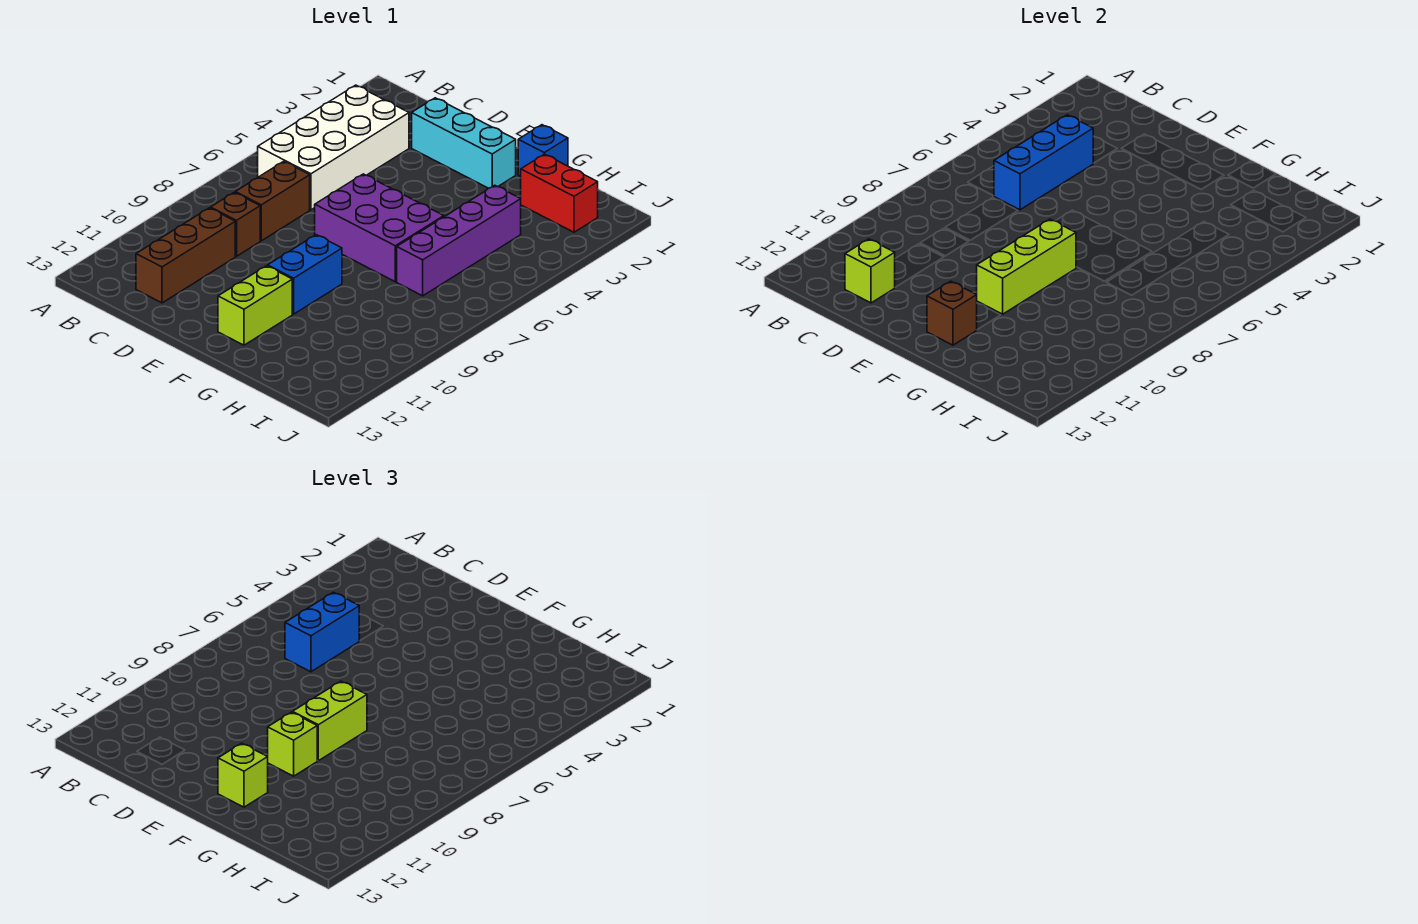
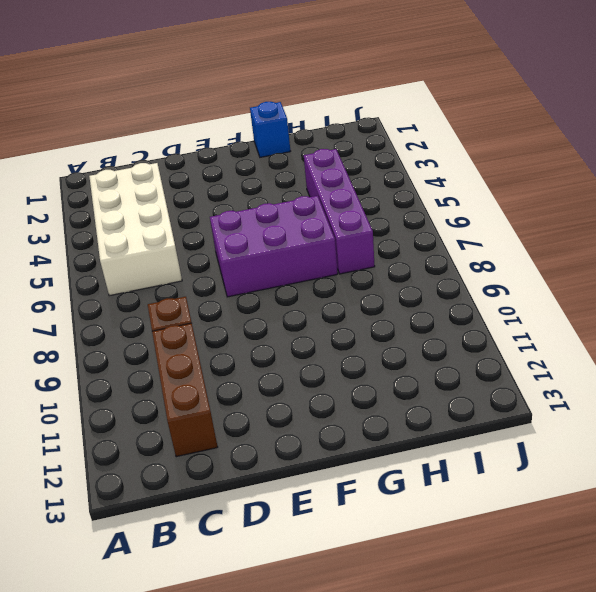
none -> brown 1x2 brick [235,161,310,241]
none -> cyan 1x3 brick [412,98,516,188]
none -> blue 1x2 brick [268,235,342,314]

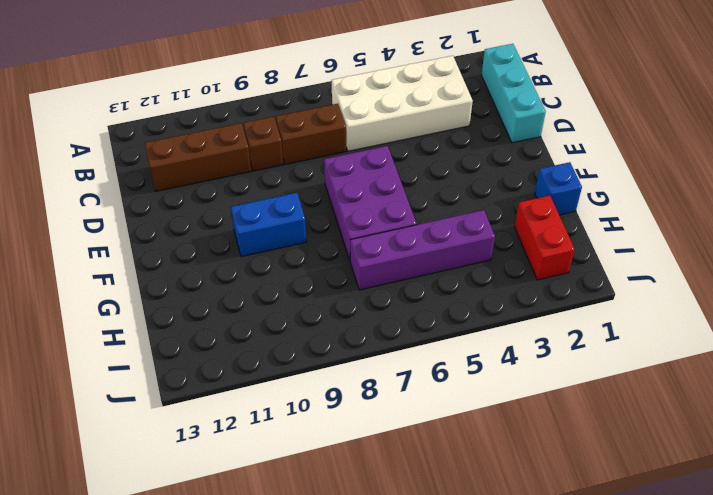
cyan 1x3 brick [482,44,546,143] -> cyan 1x3 brick moved to [412,98,516,188]
none -> lime 1x2 brick [218,266,292,345]
none -> blue 1x3 brick [994,115,1093,210]
none -> lime 1x1 brick [845,239,895,303]

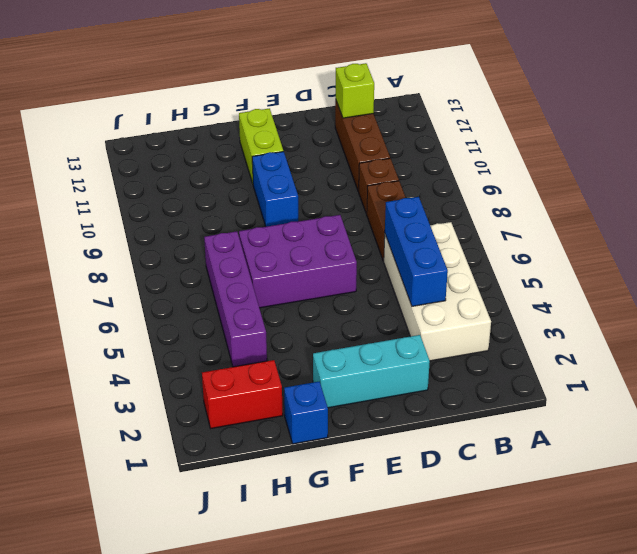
none -> lime 1x3 brick [977,219,1076,314]
none -> brown 1x1 brick [927,281,977,345]
none -> blue 1x2 brick [285,592,359,672]

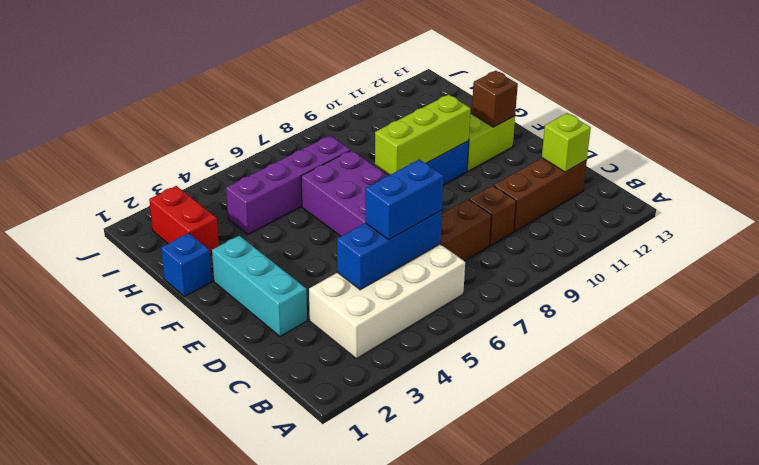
none -> lime 1x2 brick [292,681,367,761]
none -> lime 1x1 brick [268,712,318,776]
none -> lime 1x1 brick [218,743,268,807]

